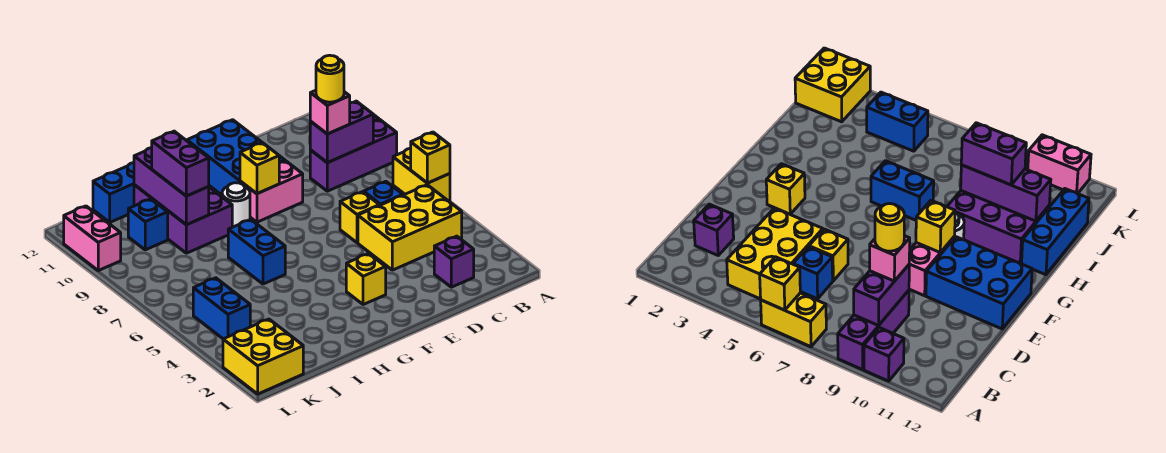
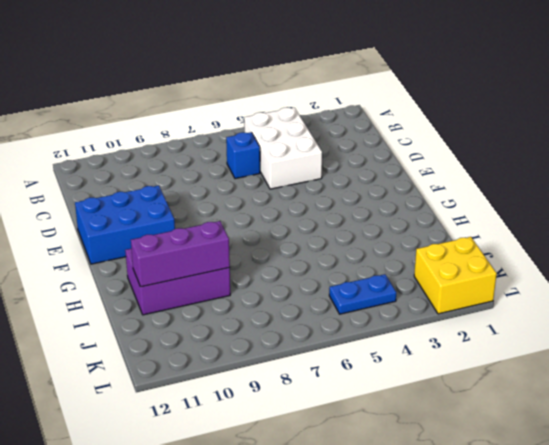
white 2x3 brick [244,107,322,189] -> yellow 2x3 brick [358,185,462,270]
blue 1x2 plate [329,274,396,314] -> blue 1x2 brick [193,278,250,339]
none -> yellow 1x2 brick [393,148,450,202]
none -> purple 1x3 brick [310,120,397,191]
none -> purple 1x1 brick [864,328,904,381]

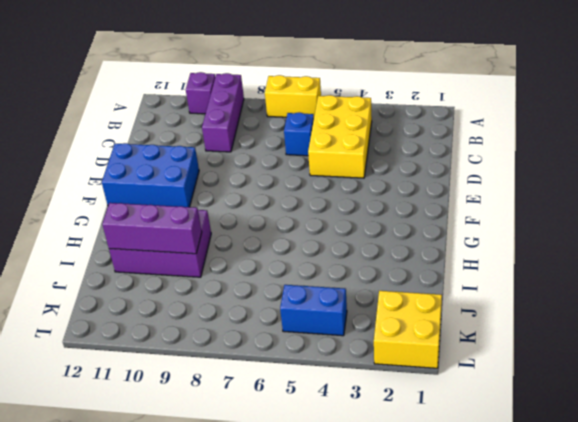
none -> purple 1x1 brick [434,236,474,287]
none -> yellow 1x1 brick [340,192,379,243]
none -> pink 1x2 brick [240,161,303,222]

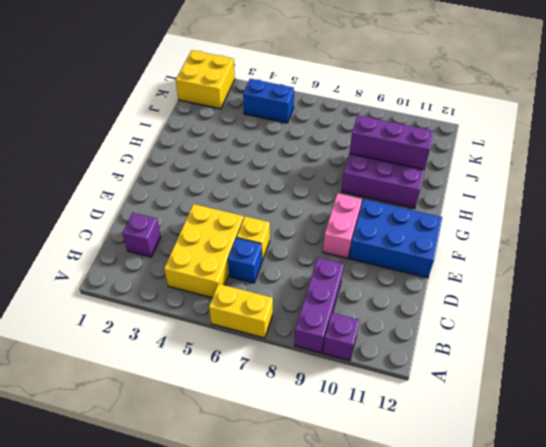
none -> yellow 1x1 brick [346,254,386,305]
none -> white 1x1 round brick [222,183,250,227]
none -> blue 1x2 brick [228,219,285,284]

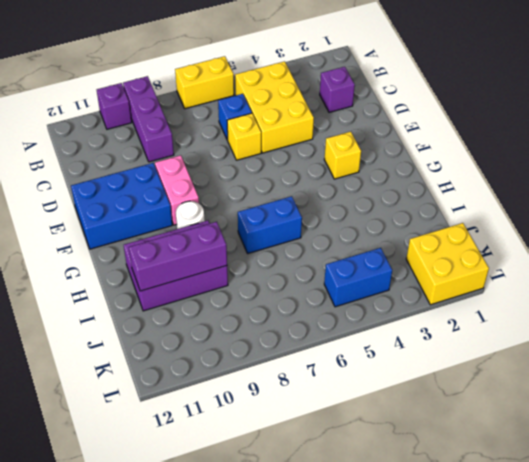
none -> blue 1x3 brick [93,163,134,222]
none -> blue 1x1 brick [128,199,168,250]
none -> pink 1x2 brick [64,206,121,270]

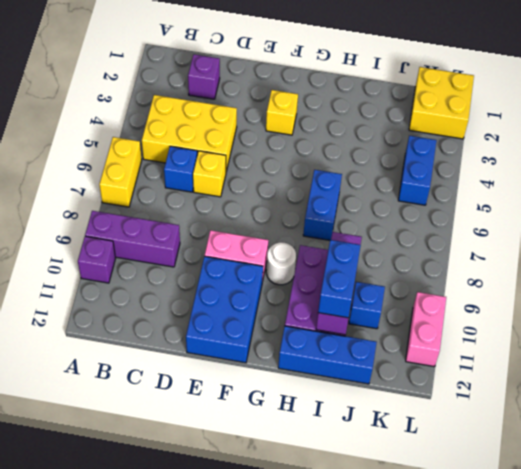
blue 1x2 brick [318,240,361,318] -> purple 1x2 brick [152,131,209,196]
none -> yellow 1x1 brick [411,132,450,183]
none -> purple 1x2 brick [310,101,373,163]
none -> yellow 1x1 brick [240,143,279,194]

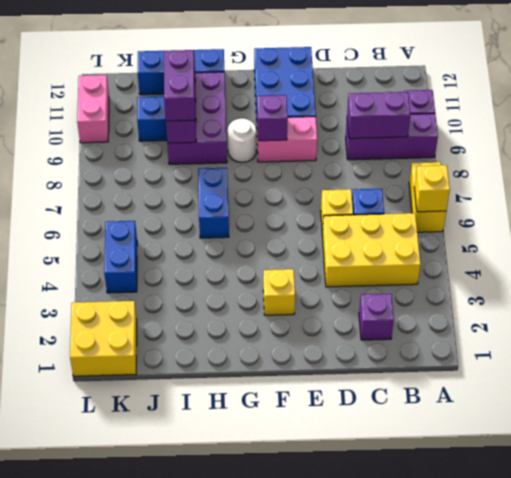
purple 1x1 brick [257,95,288,141] -> yellow 1x1 brick [240,143,279,194]
none -> pink 1x1 brick [310,90,350,134]
none -> yellow 1x1 round brick [316,55,344,102]

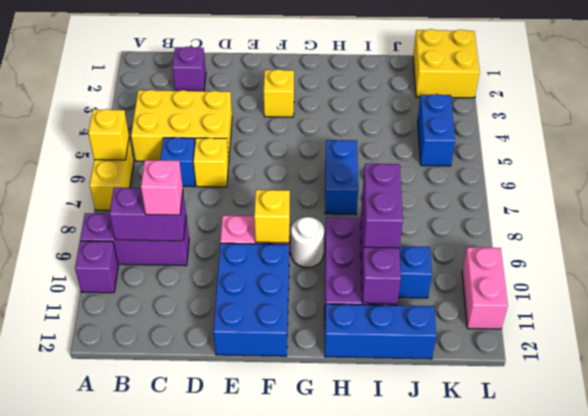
none -> yellow 1x1 round brick [316,55,344,102]

